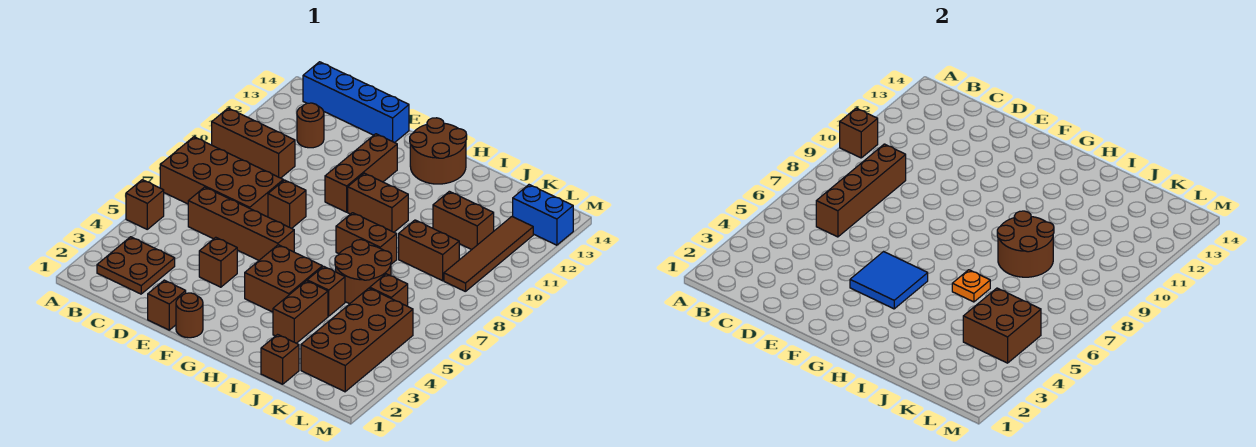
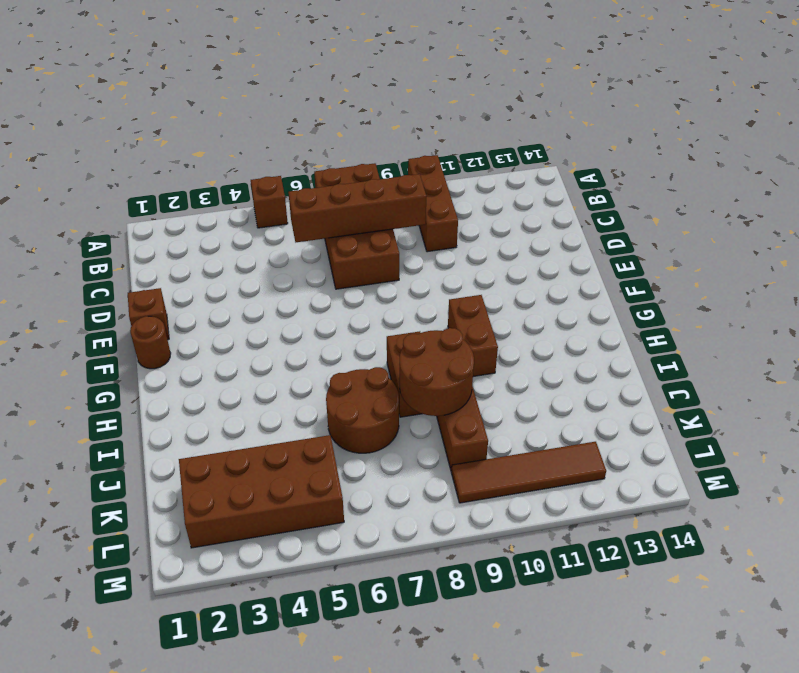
none -> brown 2x2 plate [97,237,175,294]
none -> blue 1x4 brick [303,62,409,143]
none -> brown 1x4 brick [188,187,294,260]
none -> brown 1x1 round brick [297,103,324,148]

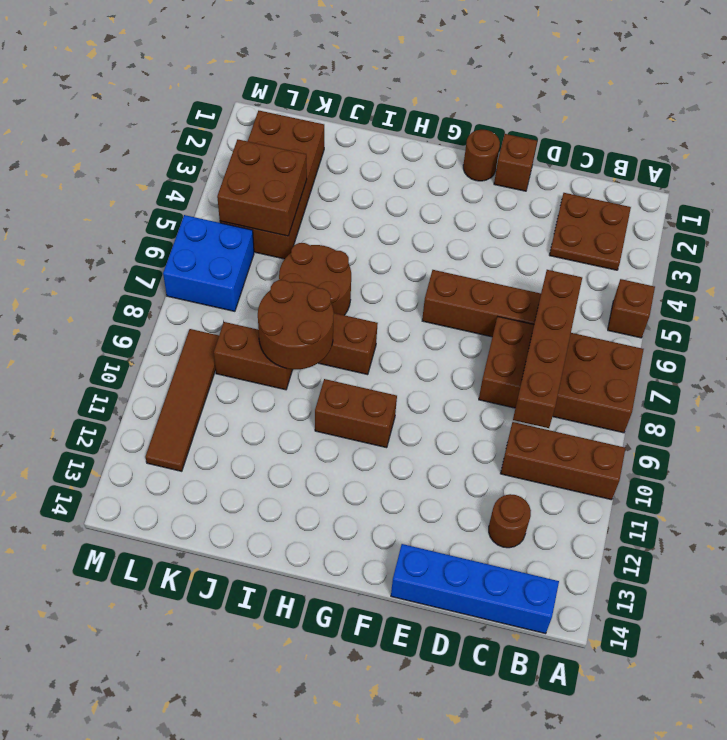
blue 2x2 brick [163,215,254,311] -> none
none -> brown 1x1 brick [199,237,237,287]
none -> brown 1x1 brick [268,180,306,228]
none -> brown 1x3 brick [325,134,397,212]
none -> brown 2x2 brick [245,245,322,312]

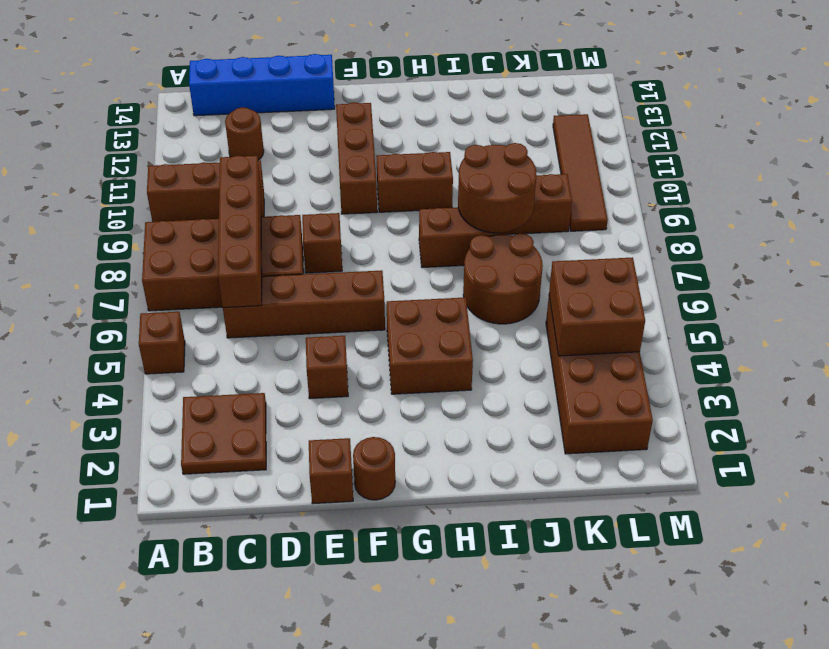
none -> brown 2x2 round brick [410,118,467,184]
none -> brown 1x2 brick [273,281,328,343]
none -> brown 1x1 brick [307,266,345,316]
none -> brown 1x1 brick [261,335,299,384]

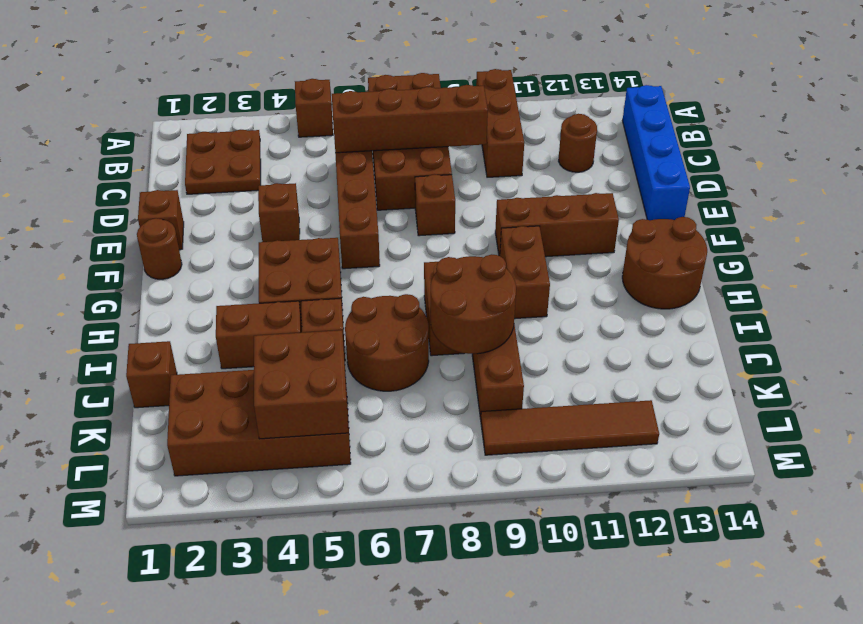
none -> brown 1x2 brick [433,191,494,250]
none -> brown 1x1 brick [370,274,408,306]
none -> blue 1x2 brick [513,185,573,245]
none -> brown 1x1 brick [840,108,878,158]

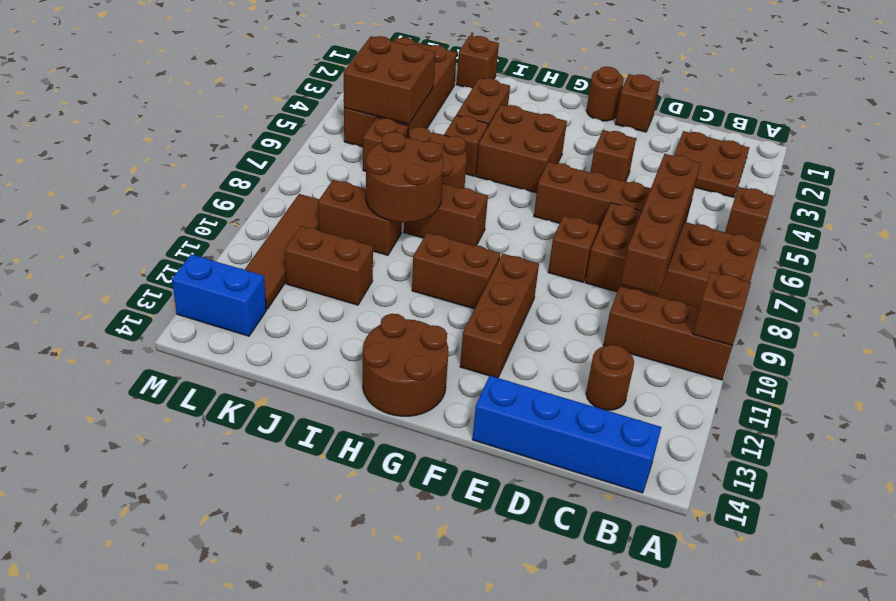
none -> blue 2x2 tile [850,252,928,309]
none -> orange 1x1 plate [952,270,990,302]

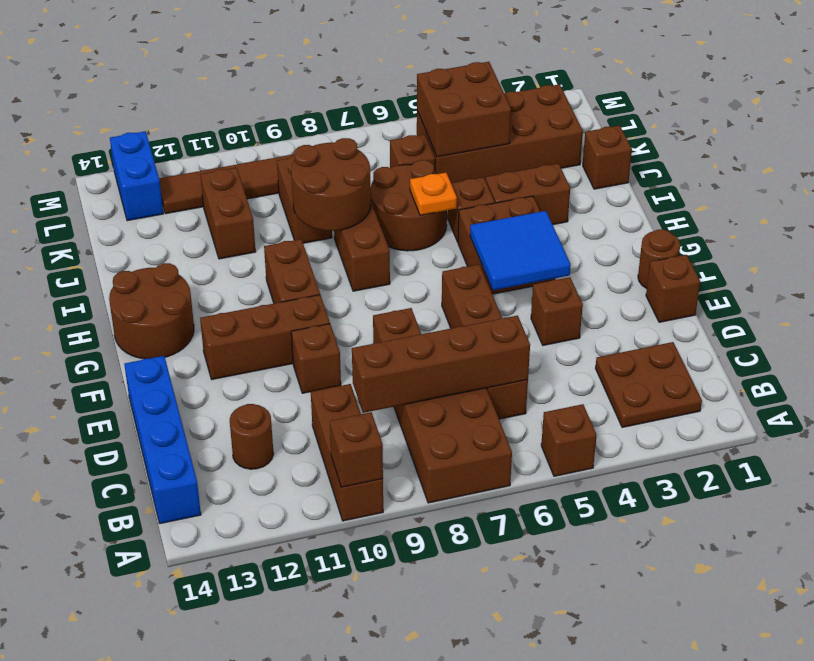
brown 1x1 brick [291,324,341,393] -> none

